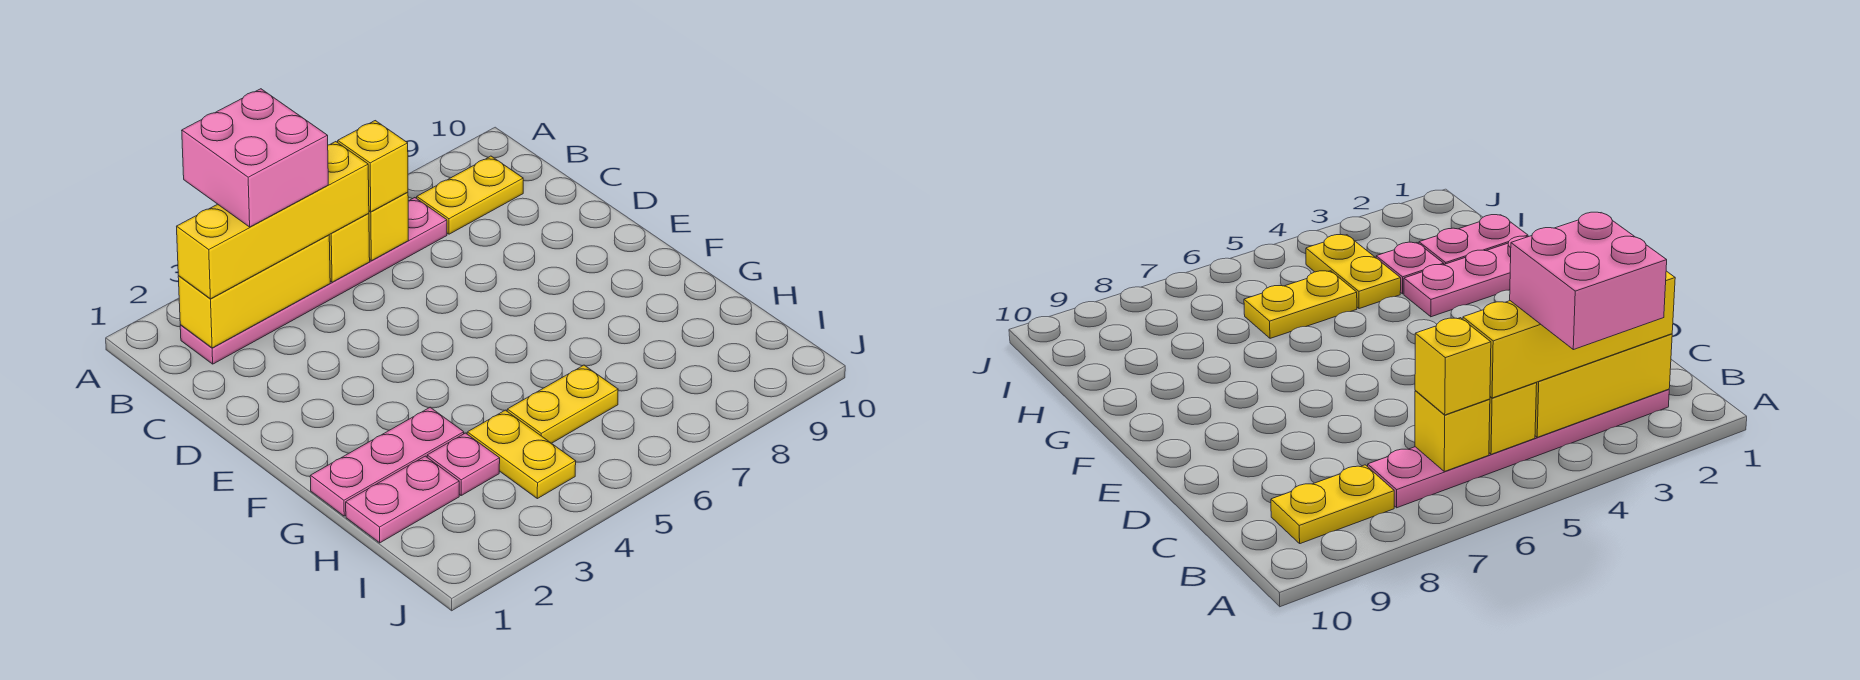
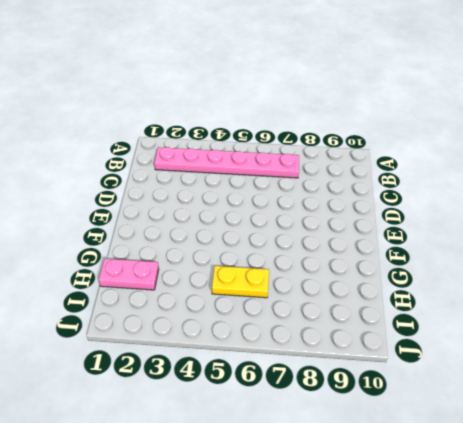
none -> yellow 1x2 plate [417,156,523,234]
none -> pink 1x3 plate [310,407,464,516]
none -> pink 1x1 plate [427,433,500,495]

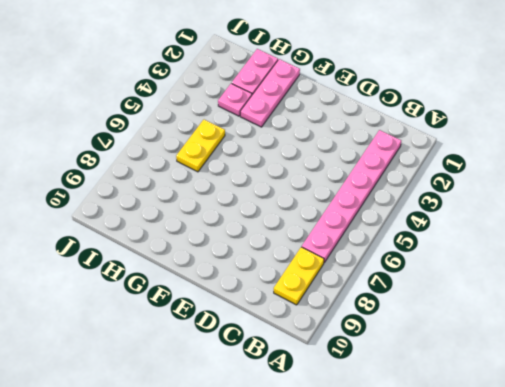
none -> yellow 1x2 plate [467,410,576,499]
none -> yellow 1x3 brick [178,235,330,348]
none -> yellow 1x1 brick [329,213,370,282]

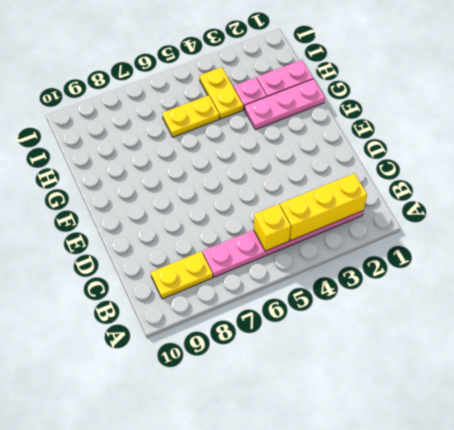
none -> yellow 1x1 brick [369,192,408,261]
none -> yellow 1x4 brick [177,142,369,299]
none -> yellow 1x1 brick [338,121,408,212]

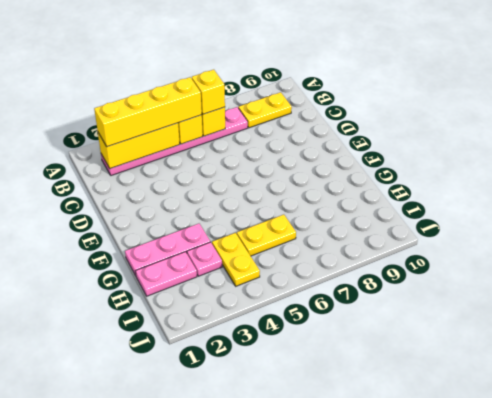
none -> pink 2x2 brick [182,89,328,227]

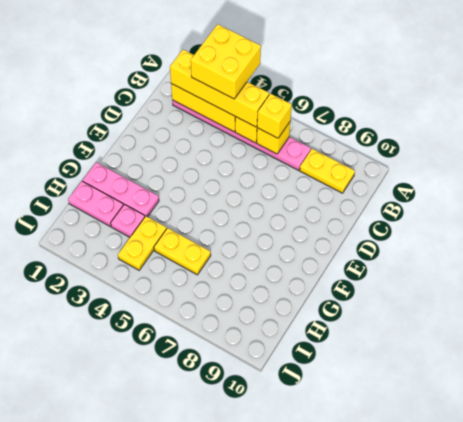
yellow 2x2 brick [191,24,261,99] -> pink 2x2 brick [182,89,328,227]

